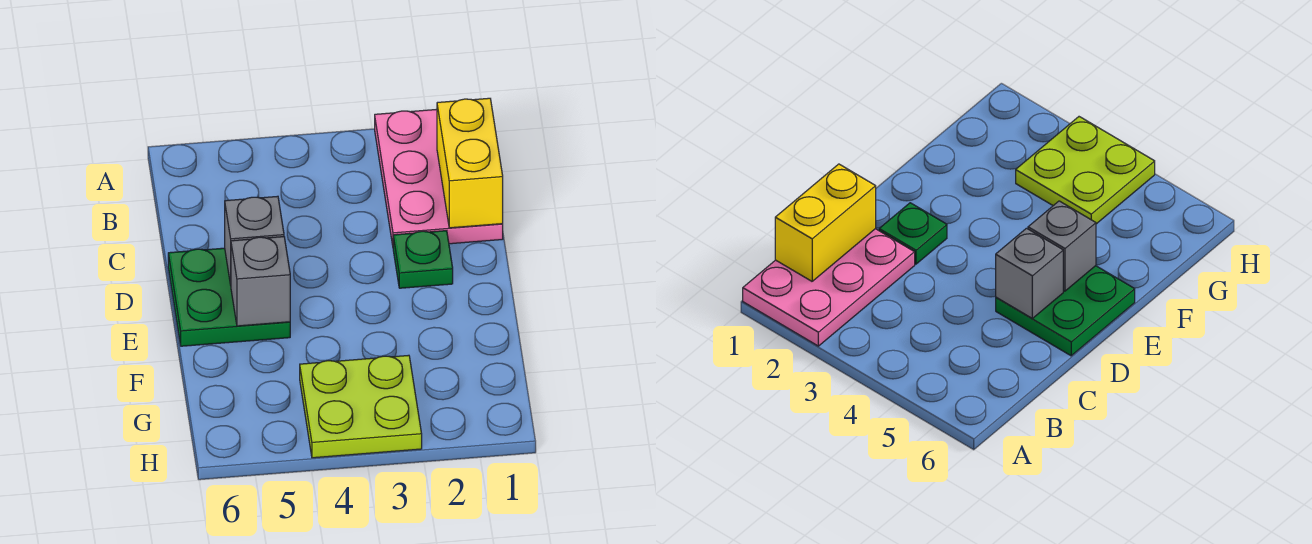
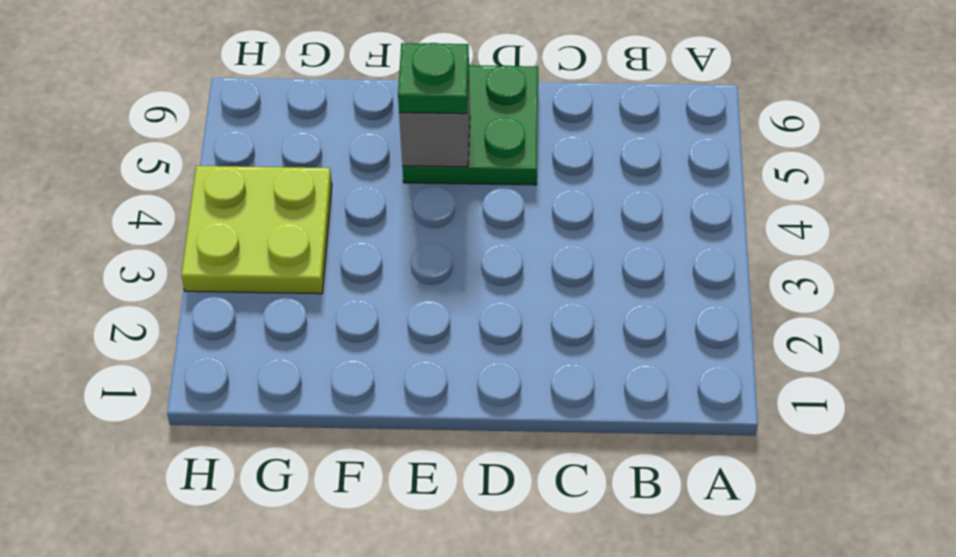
green 1x1 plate [398,43,469,114] -> green 1x1 plate moved to [393,231,453,288]
none -> pink 2x3 plate [375,109,503,245]
none -> yellow 1x2 brick [437,98,503,228]

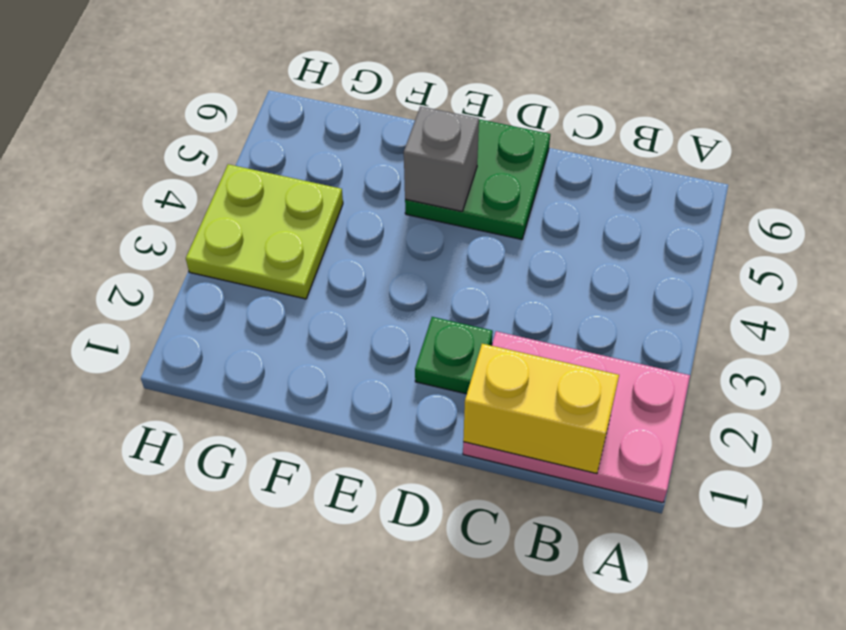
none -> grey 1x1 brick [225,196,284,285]

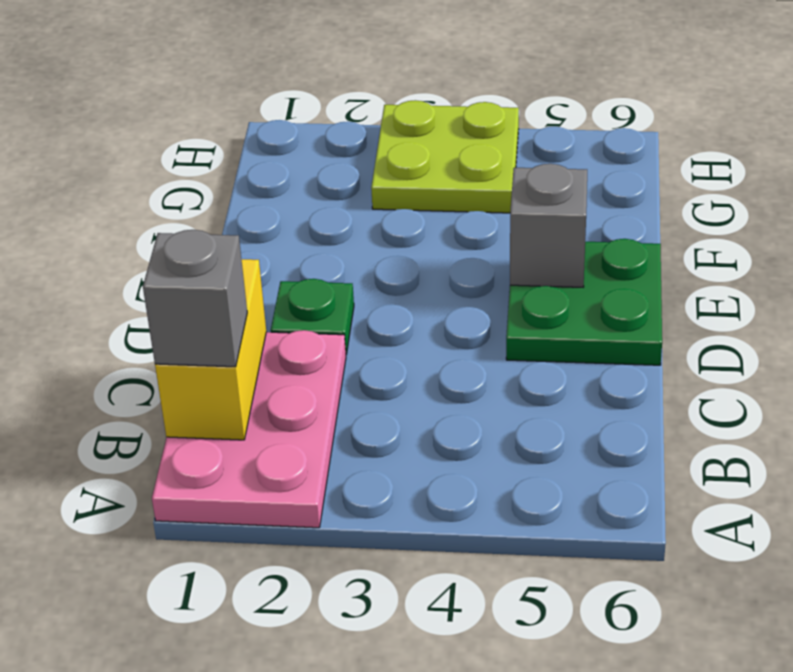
grey 1x1 brick [143,230,247,367] -> grey 1x1 brick moved to [225,196,284,285]

